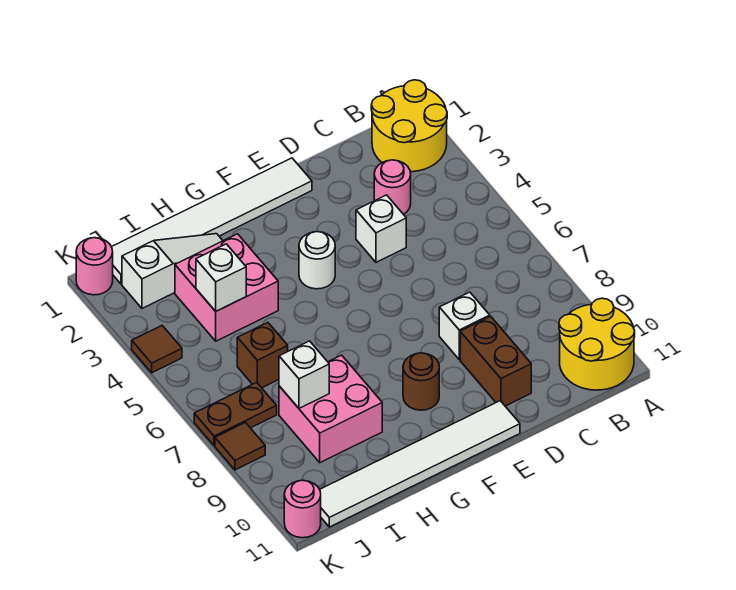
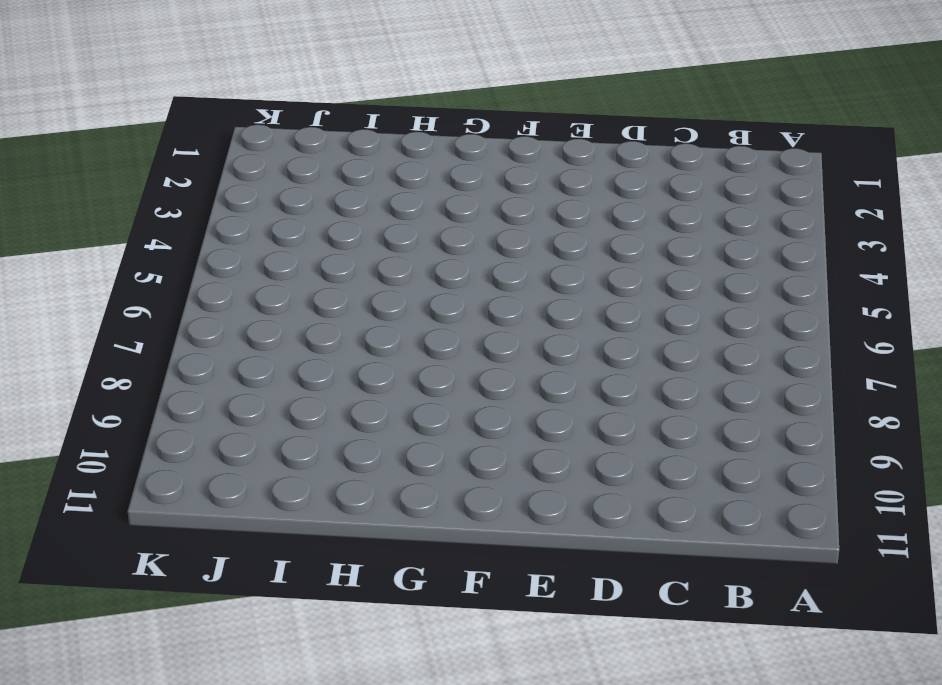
none -> yellow 2x2 round brick [371,80,447,172]
none -> yellow 2x2 round brick [559,298,635,390]
none -> pink 1x1 round brick [374,160,411,214]

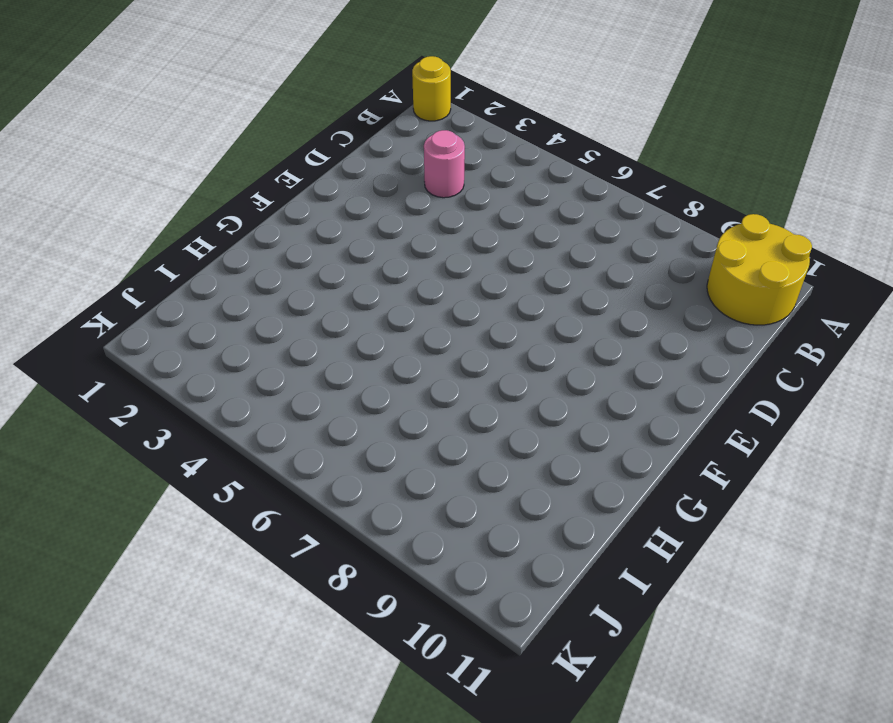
yellow 1x1 round brick [412,56,451,121] -> yellow 2x2 round brick [371,80,447,172]
none -> white 1x1 brick [356,195,406,262]
none -> white 1x1 brick [439,292,490,359]
none -> brown 1x2 brick [460,316,531,406]

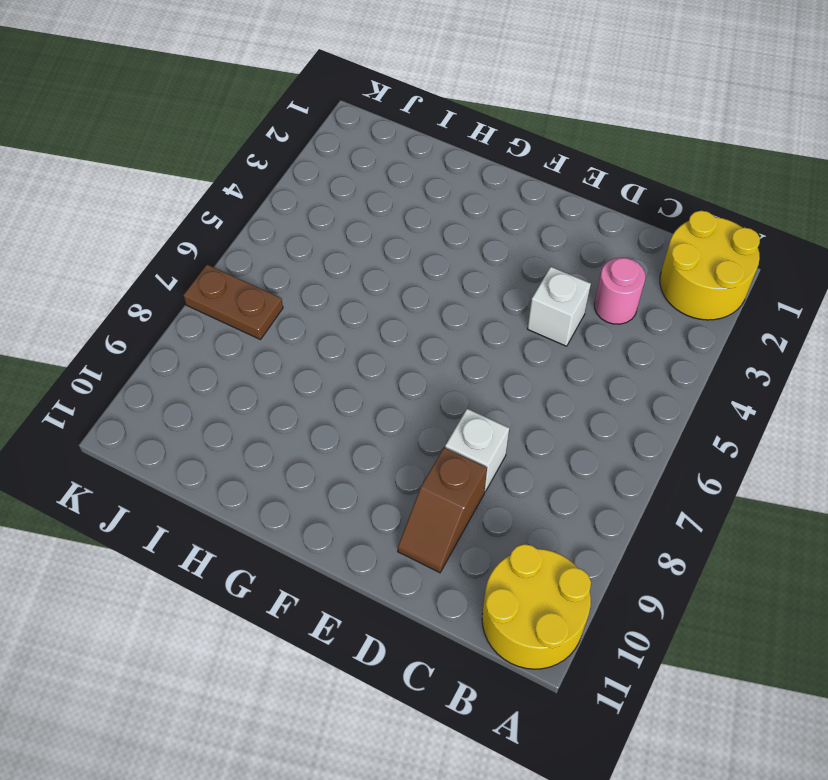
brown 1x2 slope [398,447,487,573] -> brown 1x2 brick [460,316,531,406]
none -> white 1x6 tile [112,158,312,284]
none -> white 1x6 tile [320,401,520,527]
none -> white 1x1 round brick [299,232,335,289]

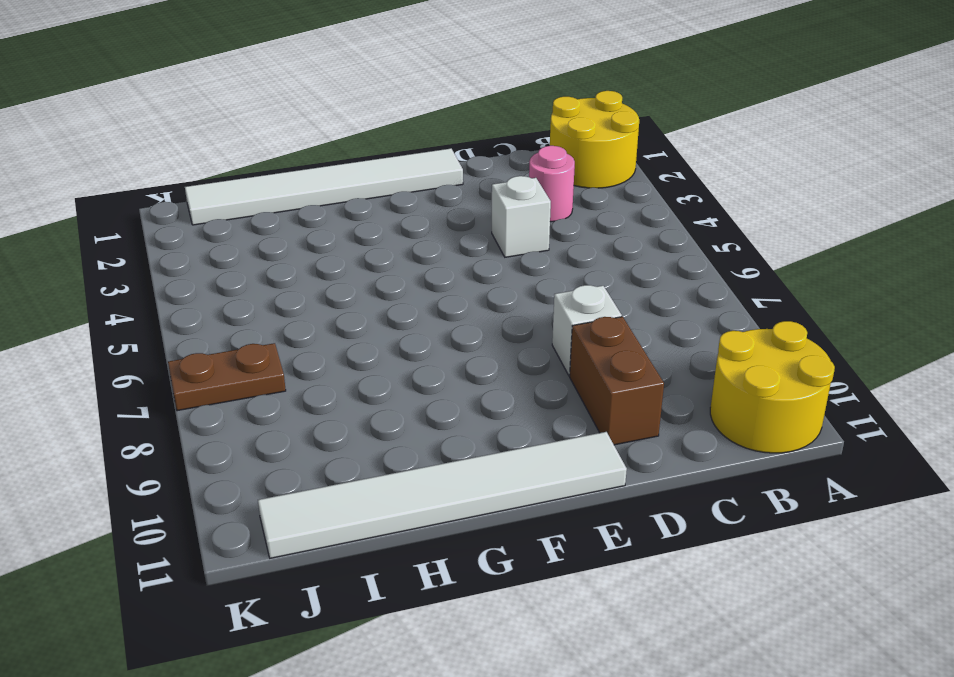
none -> white 1x1 round brick [299,232,335,289]
none -> brown 1x1 round brick [403,353,439,410]
none -> white 1x3 slope [122,234,223,308]

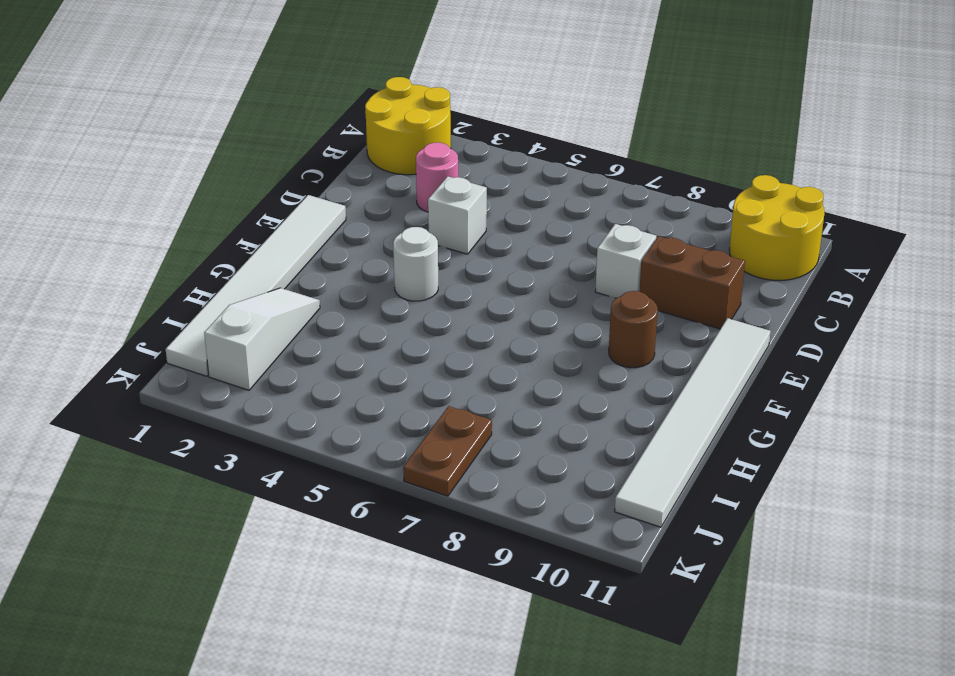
none -> pink 2x2 brick [175,234,278,341]
none -> pink 2x2 brick [279,355,382,463]
none -> brown 1x1 brick [237,323,288,388]

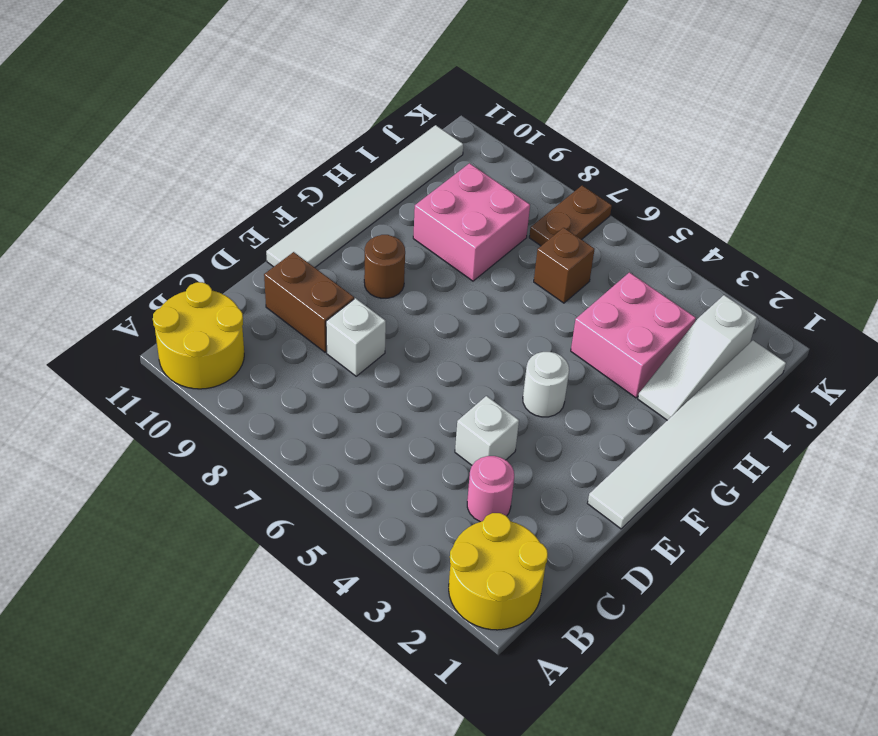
none -> pink 1x1 round brick [76,238,113,295]
none -> brown 1x1 tile [132,326,182,373]
none -> brown 1x1 tile [215,423,265,470]

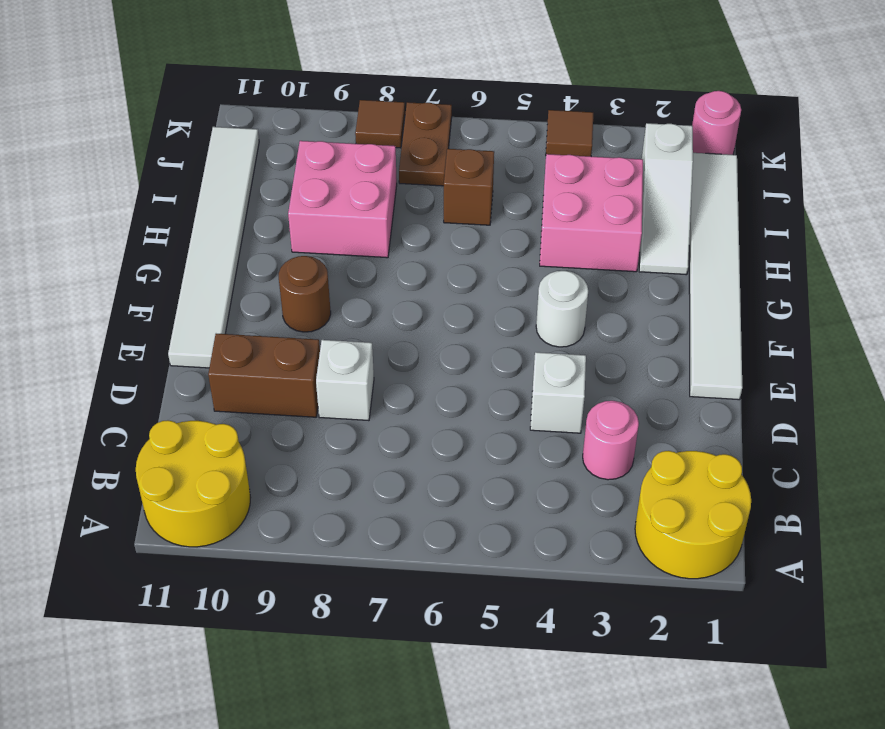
none -> pink 1x1 round brick [284,480,321,538]
none -> white 1x1 brick [196,244,246,311]
none -> white 1x1 brick [279,341,329,408]

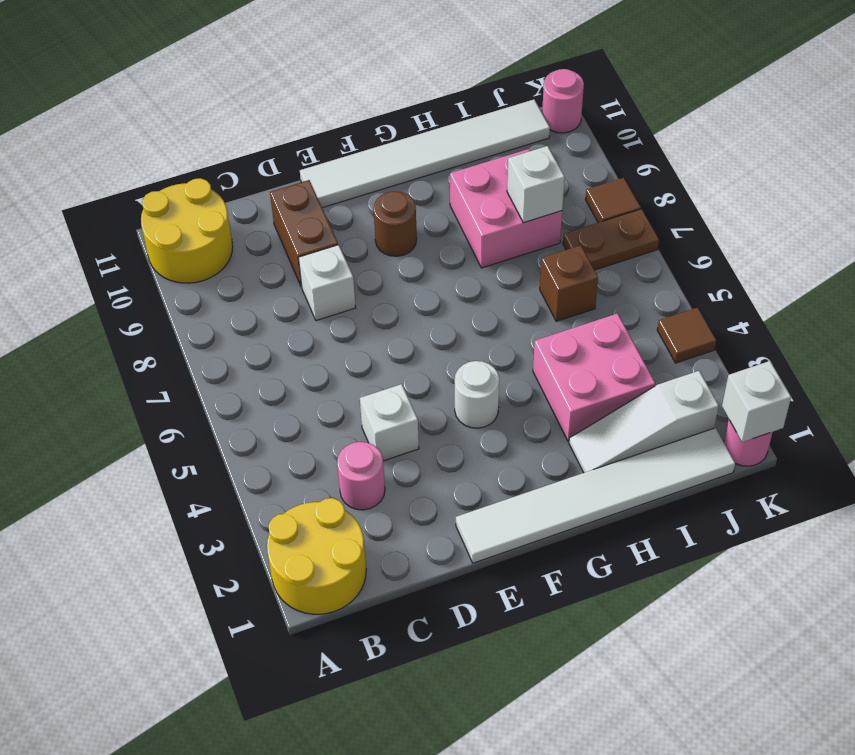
white 1x1 brick [722,361,791,442] -> white 1x1 brick moved to [196,244,246,311]

